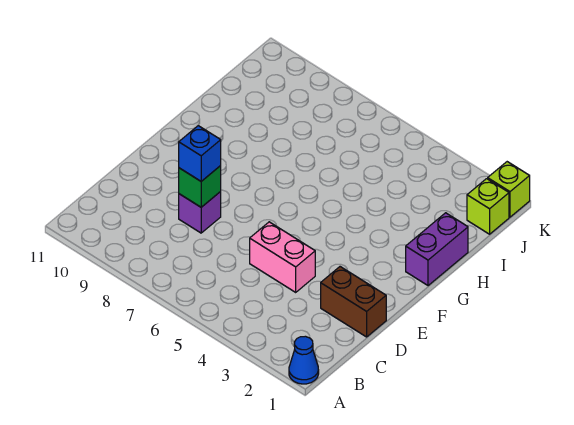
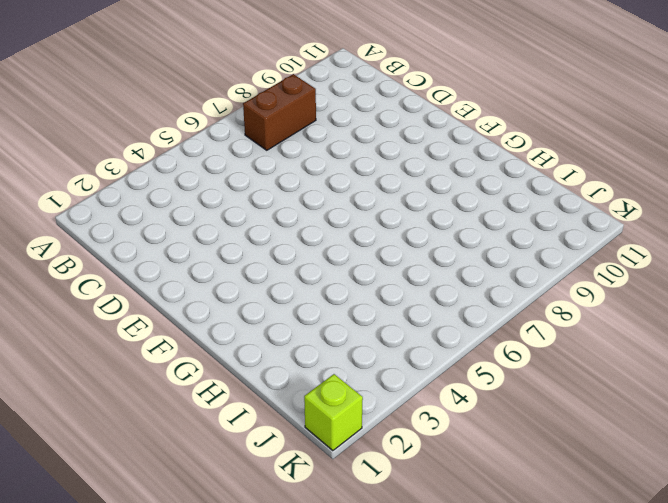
brown 1x2 brick [243,74,316,150] -> brown 1x2 brick moved to [321,267,386,337]
none -> blue 1x1 cone [289,336,319,384]
none -> pink 1x2 brick [250,222,315,292]

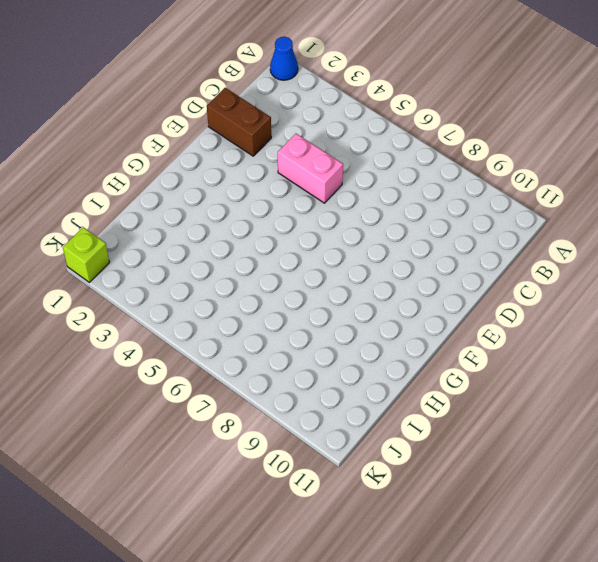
none -> purple 1x1 brick [179,192,221,233]
none -> purple 1x2 brick [406,213,468,286]

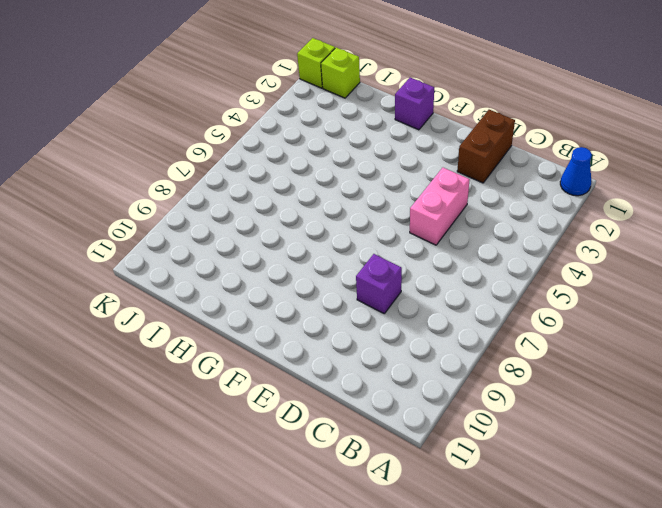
purple 1x1 brick [395,78,434,130] -> purple 1x2 brick [406,213,468,286]
none -> green 1x1 brick [179,166,221,207]
none -> blue 1x1 brick [179,126,221,181]

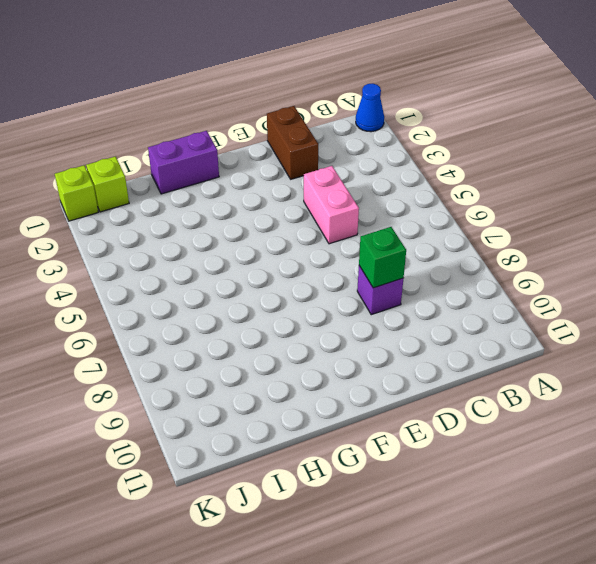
none -> blue 1x1 brick [179,126,221,181]

